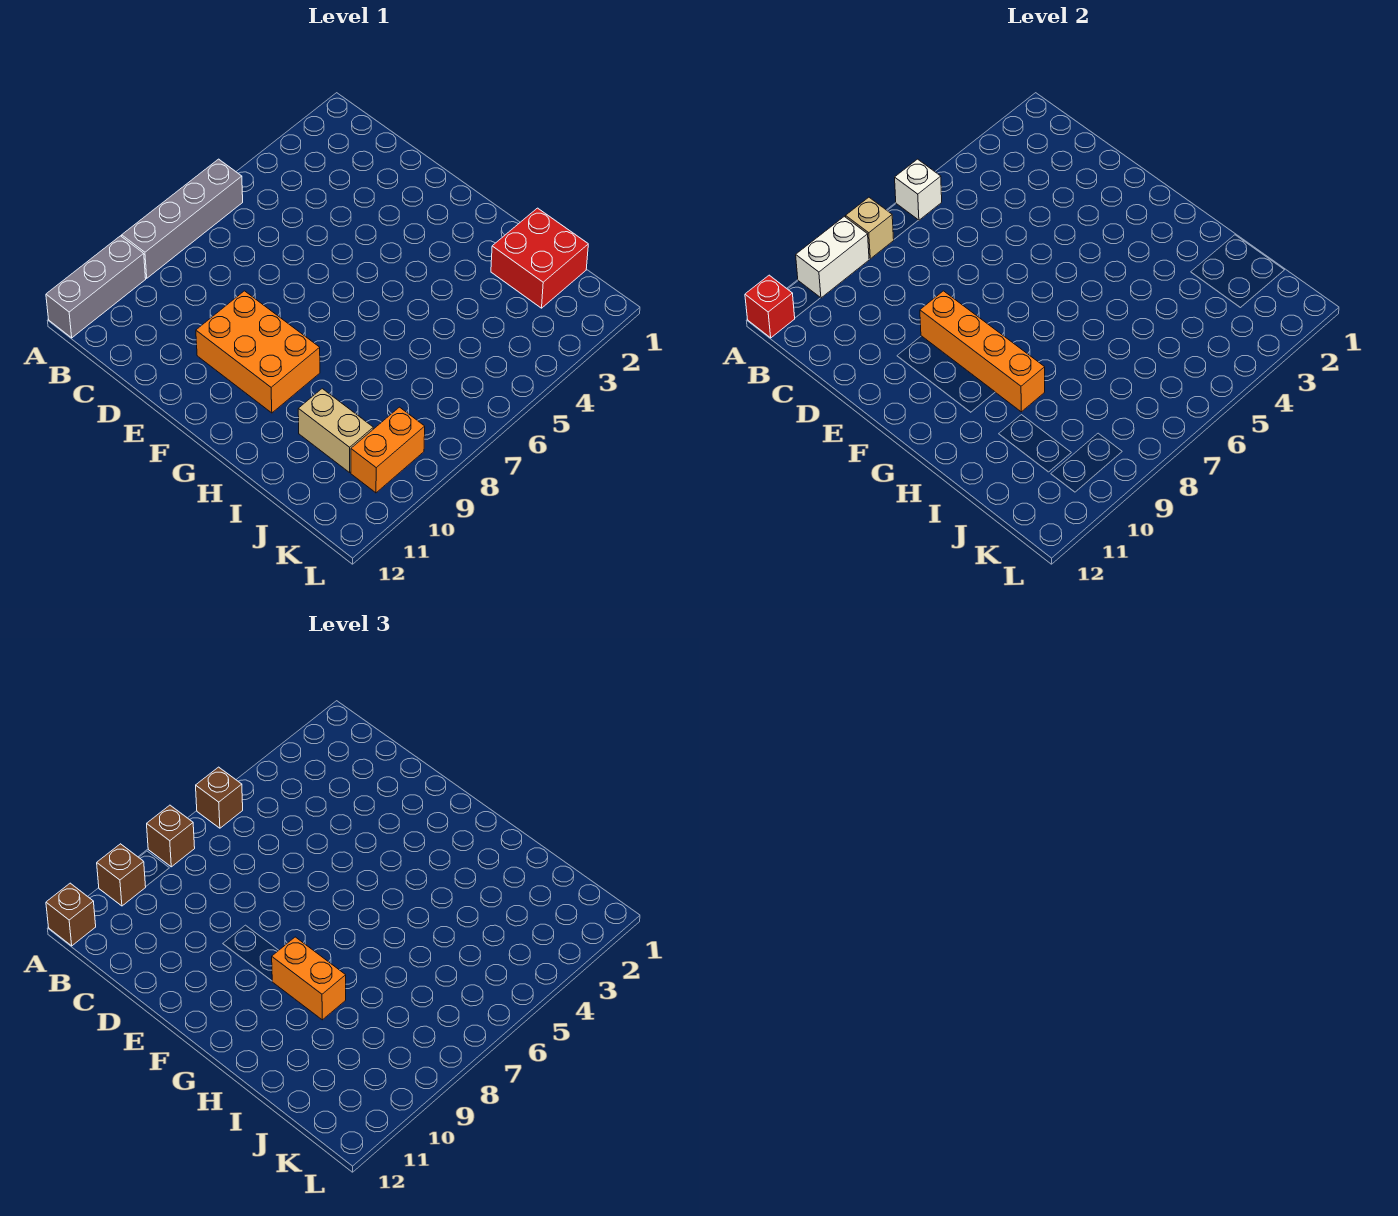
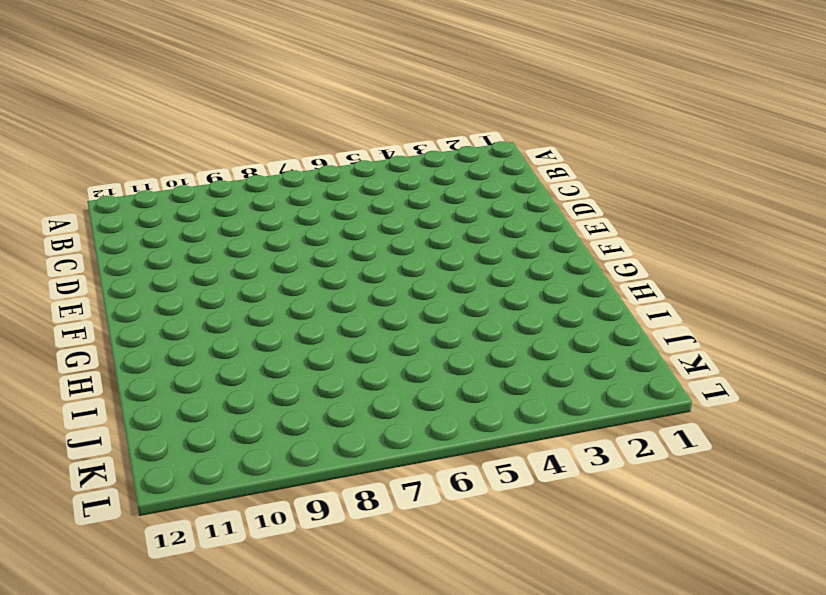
none -> grey 1x4 brick [122,159,243,278]
none -> grey 1x3 brick [46,236,146,338]
none -> orange 2x3 brick [196,291,320,413]

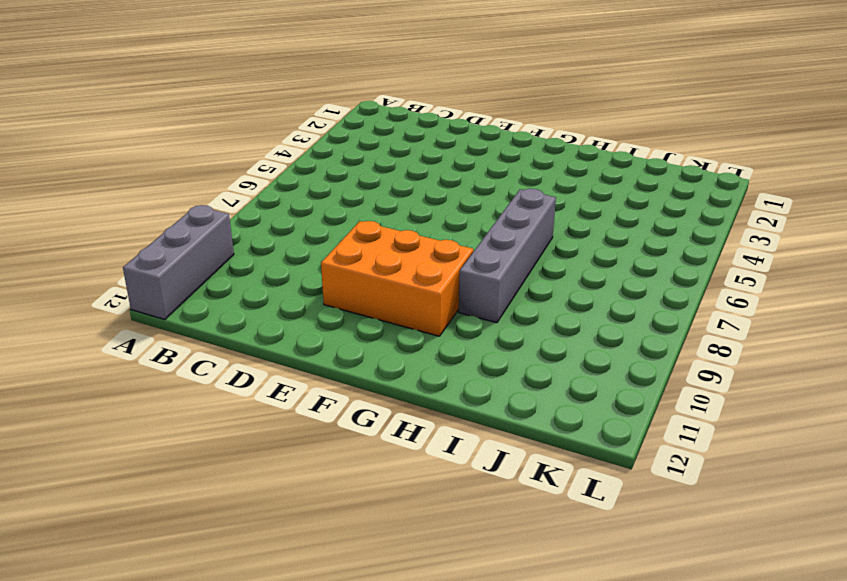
grey 1x4 brick [459,189,556,323] -> grey 1x4 brick moved to [122,159,243,278]
none -> red 2x2 brick [491,208,588,308]
none -> tan 1x2 brick [298,389,373,473]
none -> orange 1x2 brick [351,407,425,493]

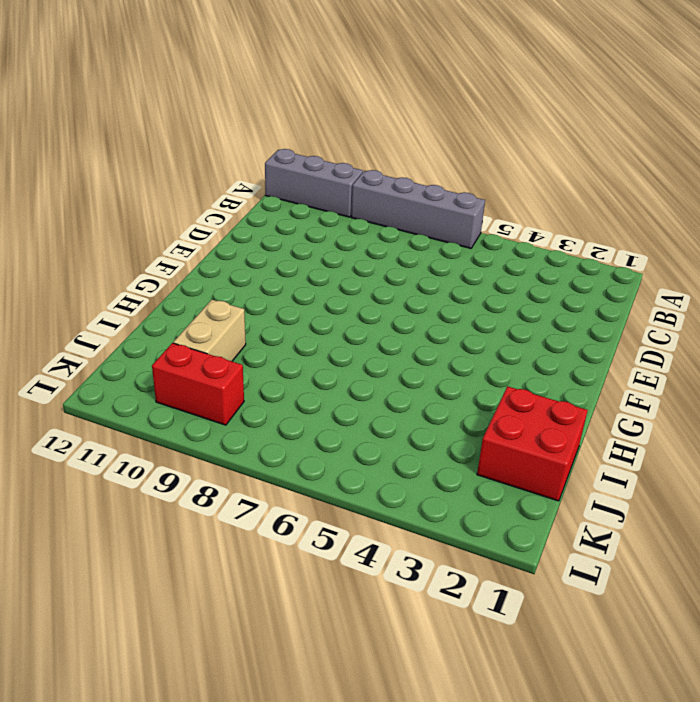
red 1x2 brick [152,343,244,425] -> orange 1x2 brick [351,407,425,493]
none -> orange 2x3 brick [196,291,320,413]
none -> white 1x1 brick [895,159,942,220]
none -> tan 1x1 brick [846,197,894,259]

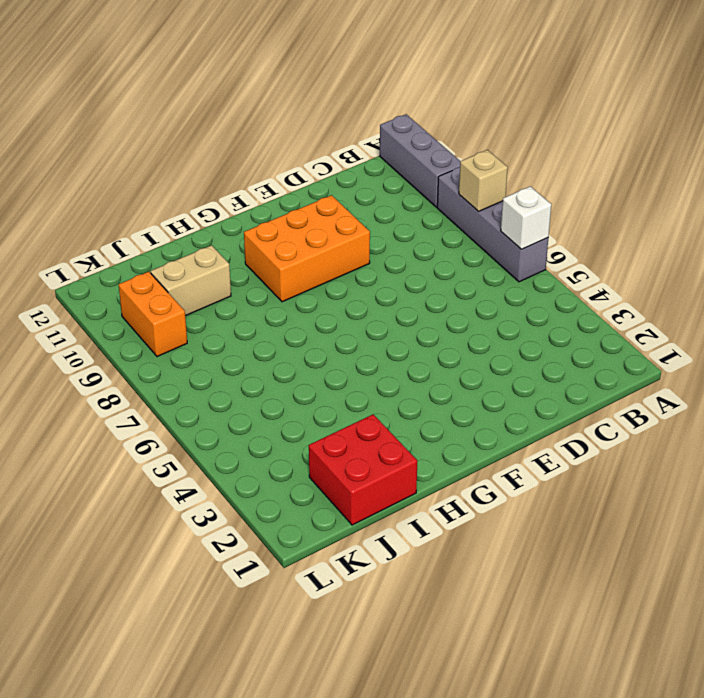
none -> white 1x2 brick [796,216,869,298]
none -> red 1x1 brick [745,275,795,338]
none -> orange 1x4 brick [920,291,1045,412]

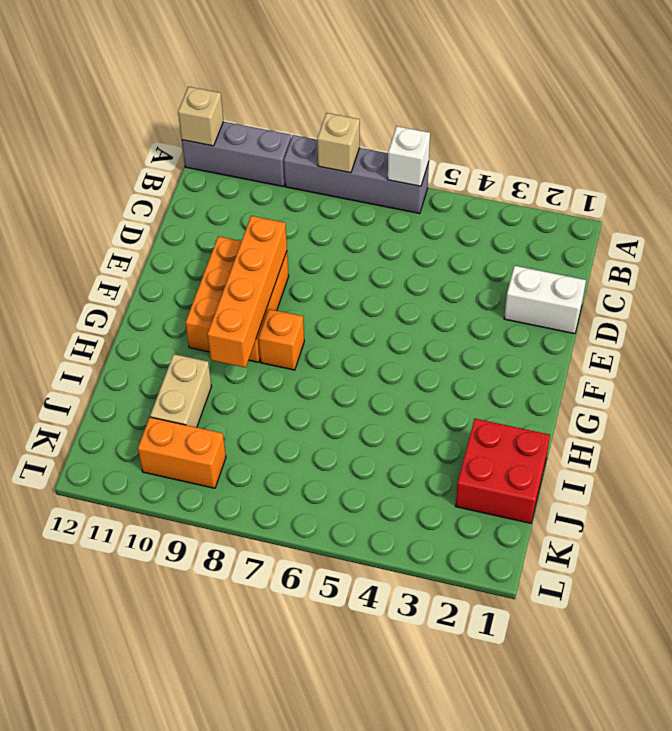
tan 1x1 brick [178,87,224,146] -> red 1x1 brick [745,275,795,338]
white 1x2 brick [504,266,586,334] -> white 1x2 brick moved to [796,216,869,298]
orange 1x1 brick [258,309,304,370] -> none
none -> brown 1x1 brick [196,767,243,828]
none -> brown 1x1 brick [147,805,195,867]
none -> brown 1x1 brick [97,844,146,906]

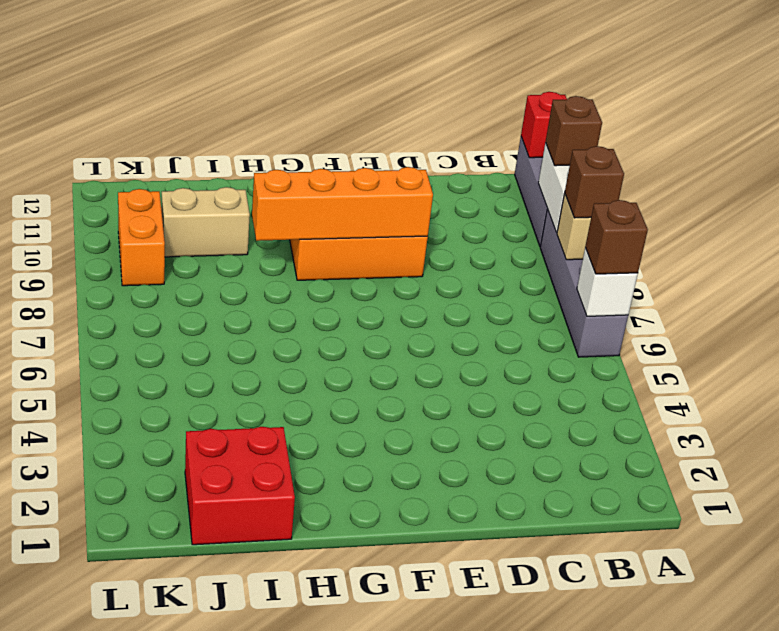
none -> brown 1x1 brick [46,883,96,946]
none -> orange 1x2 brick [272,937,346,1020]

